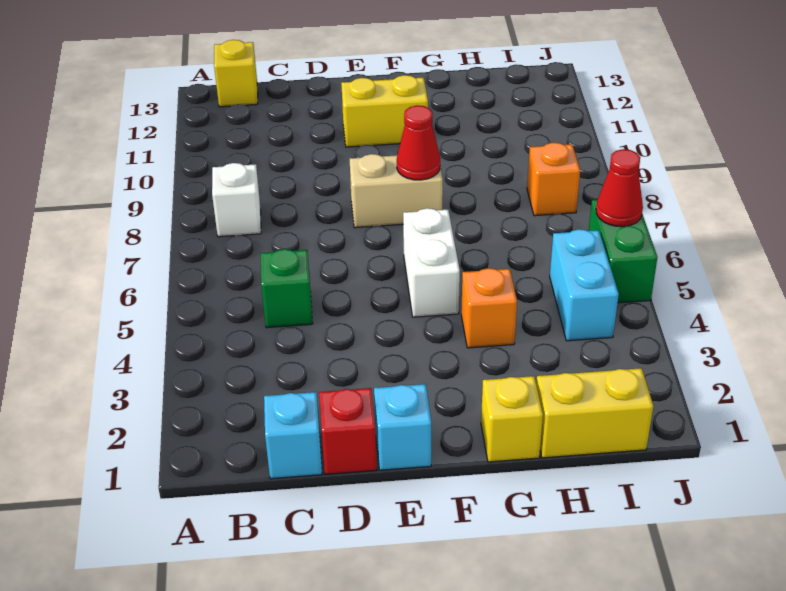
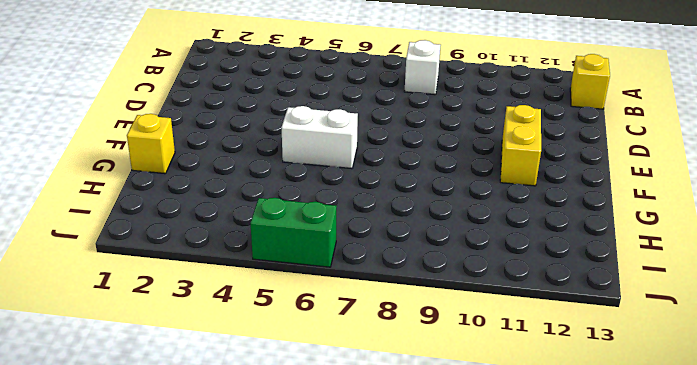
none -> cyan 1x1 brick [264,392,322,479]
none -> green 1x1 brick [261,249,313,328]
none -> red 1x1 brick [319,388,377,474]

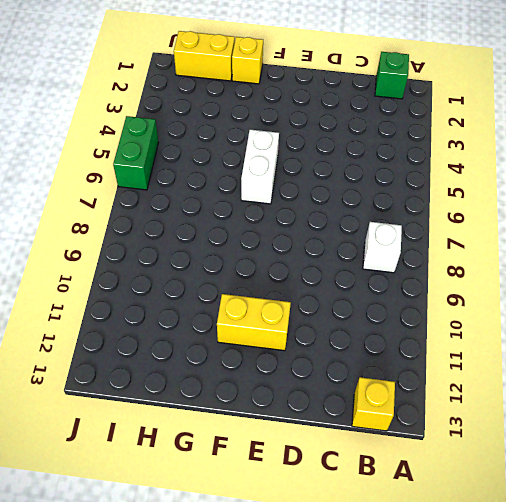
green 1x1 brick [375,52,409,99] -> green 1x1 brick moved to [261,249,313,328]
none -> cyan 1x1 brick [264,392,322,479]
none -> red 1x1 brick [319,388,377,474]
none -> cyan 1x1 brick [374,384,431,470]

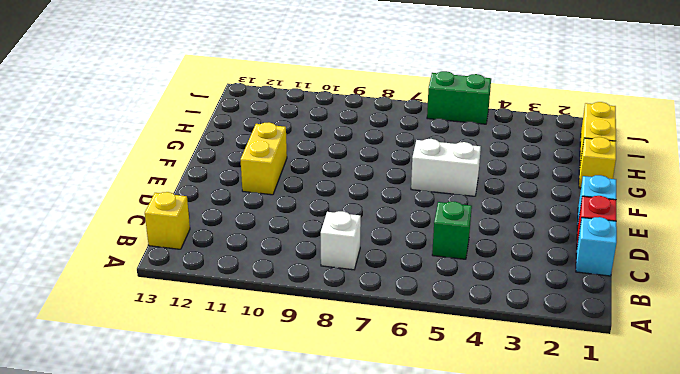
none -> tan 1x2 brick [350,154,443,228]
none -> orange 1x1 brick [461,268,517,348]
none -> cyan 1x2 brick [550,229,619,341]

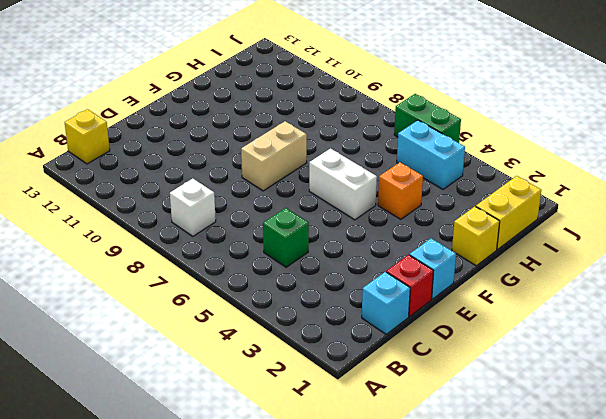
none -> yellow 1x2 brick [341,75,428,147]
none -> orange 1x1 brick [527,142,580,216]
none -> red 1x1 cone [397,105,440,180]

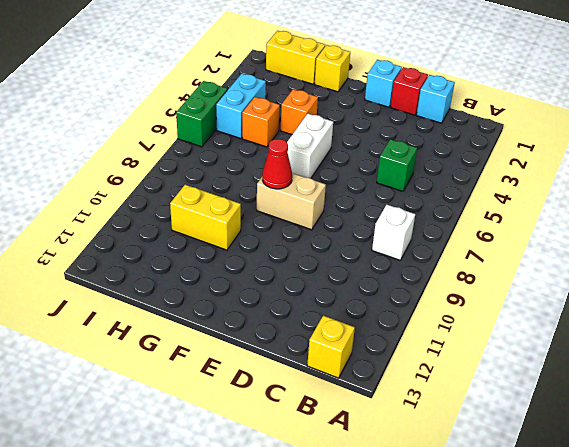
yellow 1x2 brick [170,185,241,250] -> yellow 1x2 brick moved to [341,75,428,147]
orange 1x1 brick [242,97,280,147] -> orange 1x1 brick moved to [527,142,580,216]
none -> red 1x1 cone [596,149,643,227]

